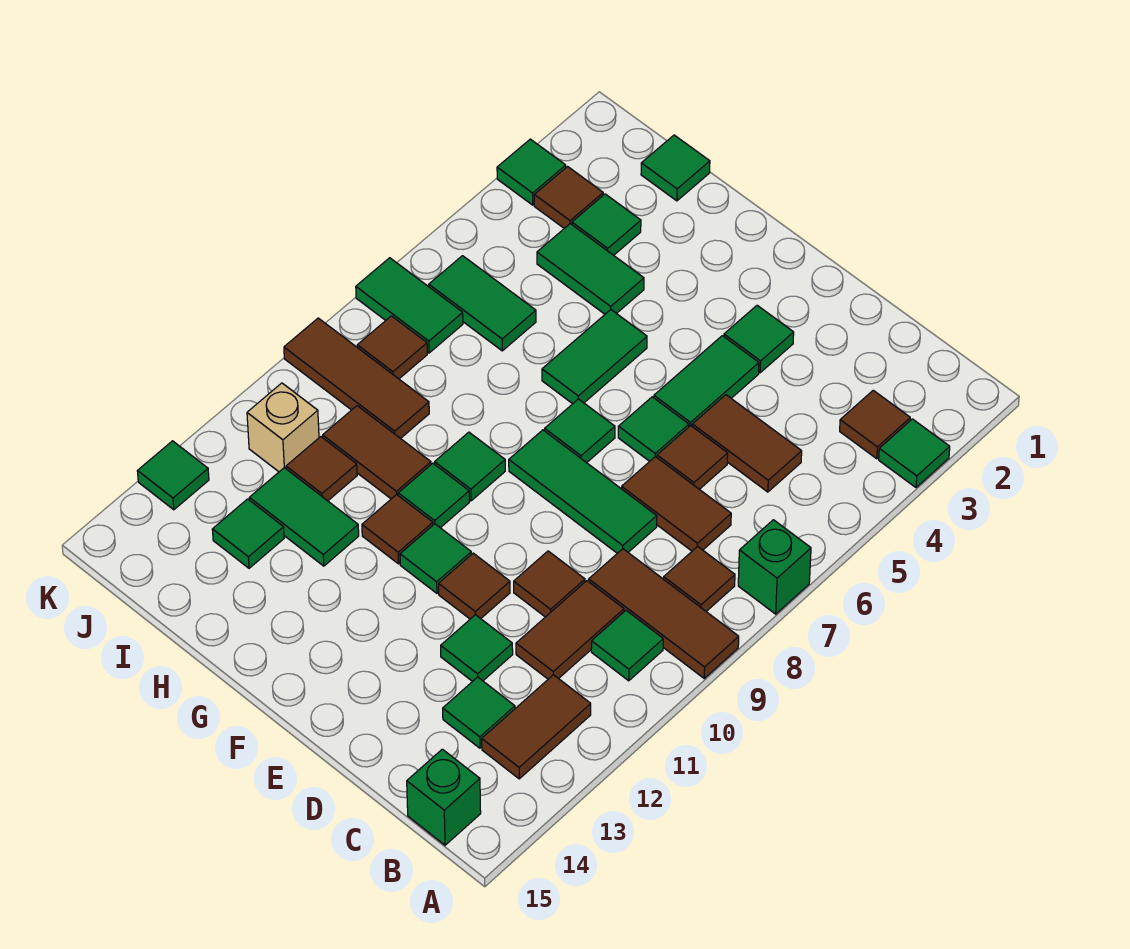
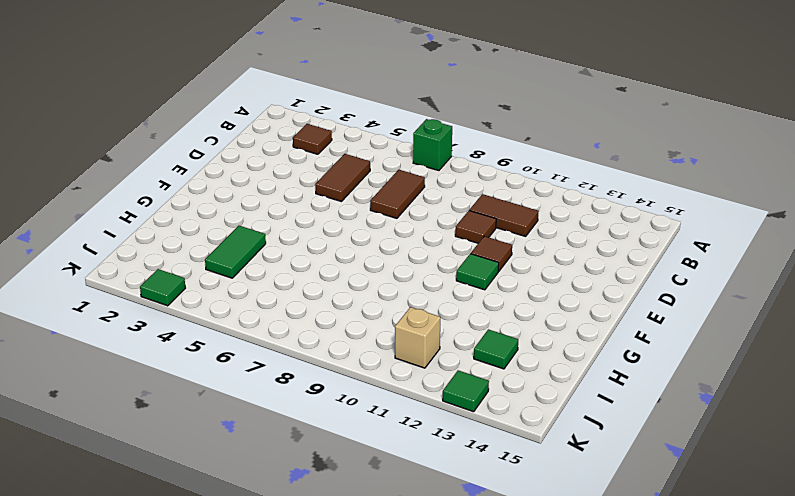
none -> green 1x1 tile [879,419,950,487]
none -> brown 1x3 tile [589,549,739,678]
none -> brown 1x1 tile [664,546,735,611]
none -> green 1x1 tile [591,611,663,681]

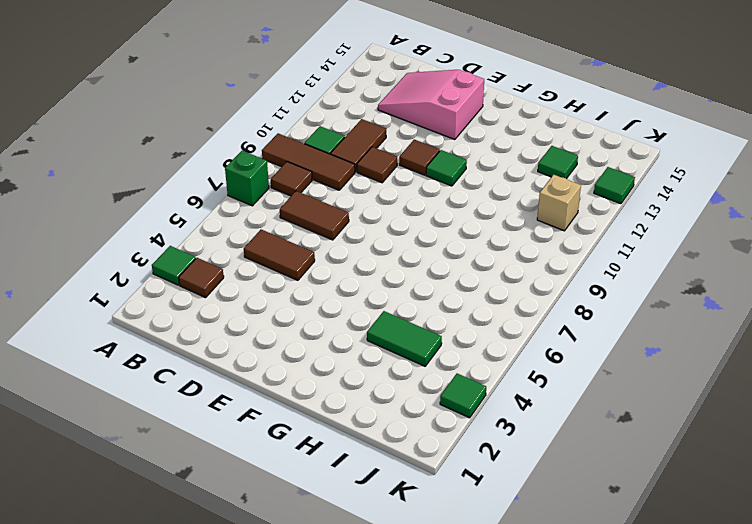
pink 2x3 slope [378,70,484,140] -> green 1x1 tile [443,677,515,748]
none -> brown 1x2 tile [482,675,591,779]
none -> green 1x1 brick [407,749,481,845]
none -> brown 1x1 tile [657,426,728,489]
none -> green 1x3 tile [509,430,657,553]

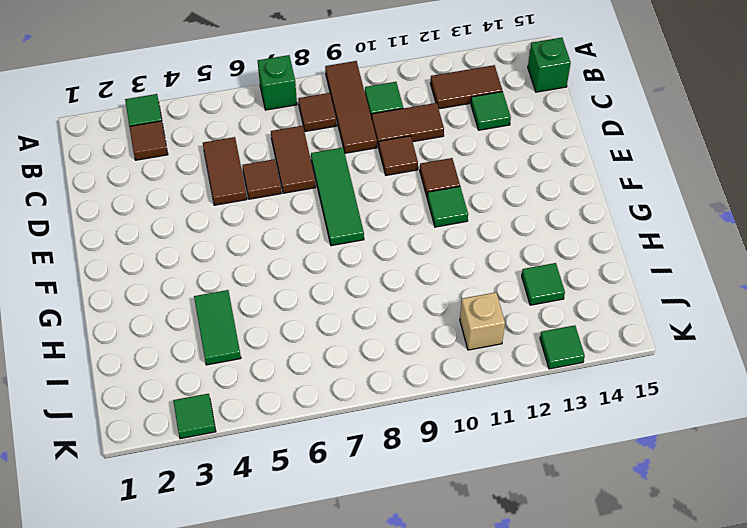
none -> green 1x1 tile [441,615,513,682]
none -> green 1x1 tile [724,305,794,373]
none -> green 1x2 tile [654,336,759,427]
none -> green 1x1 tile [618,397,689,461]

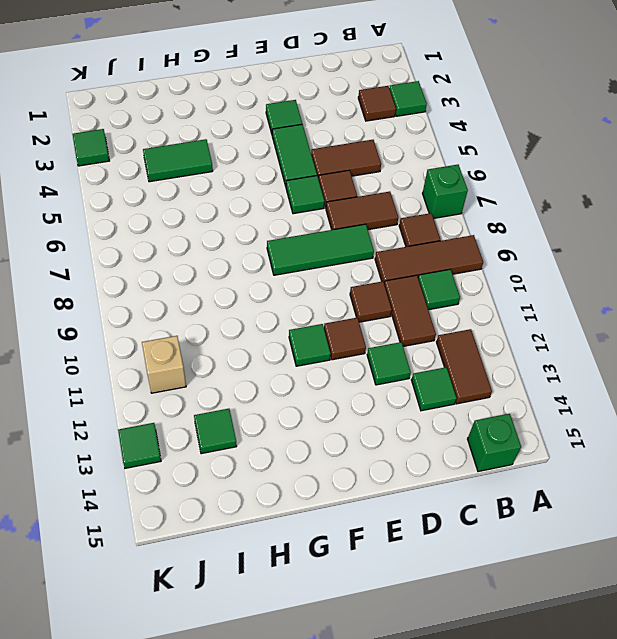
none -> green 1x1 tile [545,399,615,463]
none -> green 1x2 tile [542,310,647,404]
none -> green 1x1 tile [435,432,505,501]
none -> green 1x1 tile [398,463,469,528]

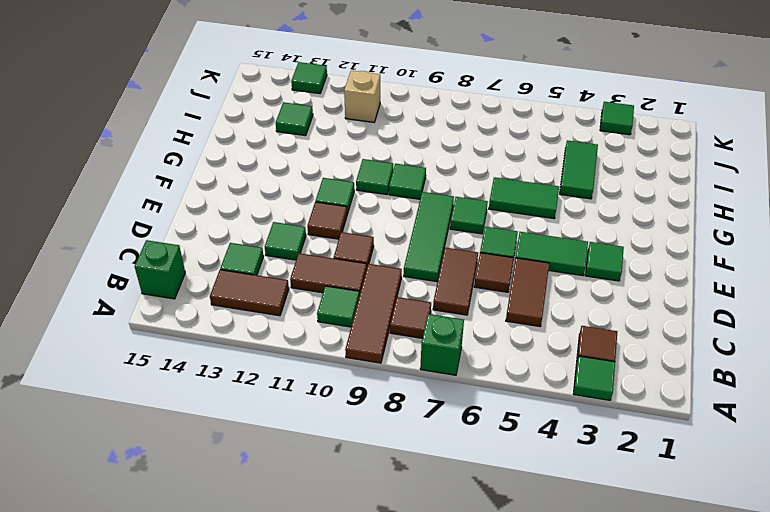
none -> brown 1x1 tile [362,494,433,564]
none -> brown 1x2 tile [323,406,431,499]
none -> green 1x2 tile [249,468,359,566]
none -> green 1x1 tile [641,135,710,201]

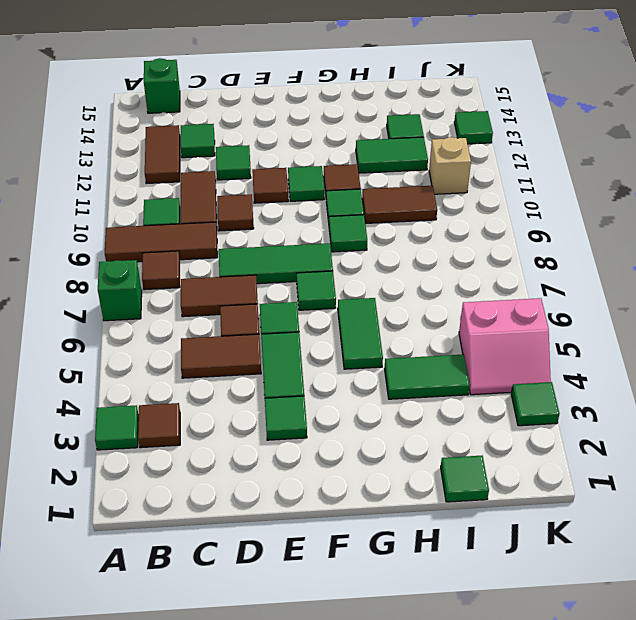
pink 2x2 slope [459,298,551,395] -> none
none -> green 1x1 tile [572,194,641,255]
none -> green 1x2 tile [429,256,536,351]
none -> brown 1x3 tile [284,318,429,439]
none -> brown 1x1 tile [286,437,357,501]

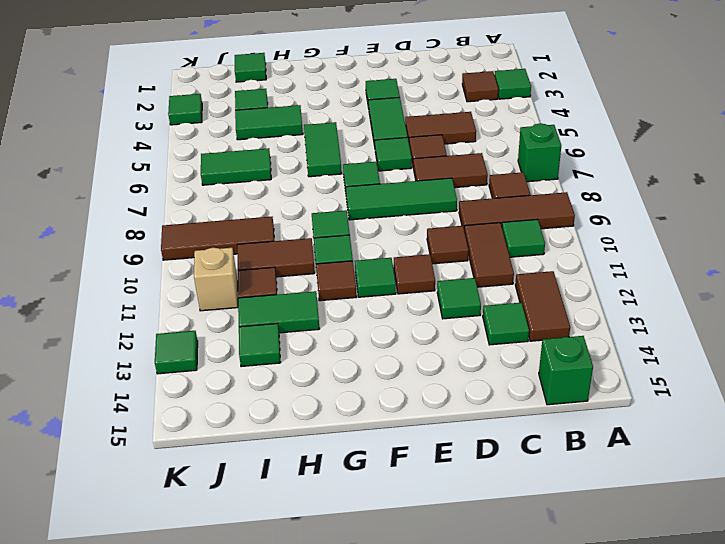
none -> brown 1x1 tile [534,167,603,228]
none -> green 1x2 tile [356,258,463,353]
none -> brown 1x1 tile [357,316,427,379]

